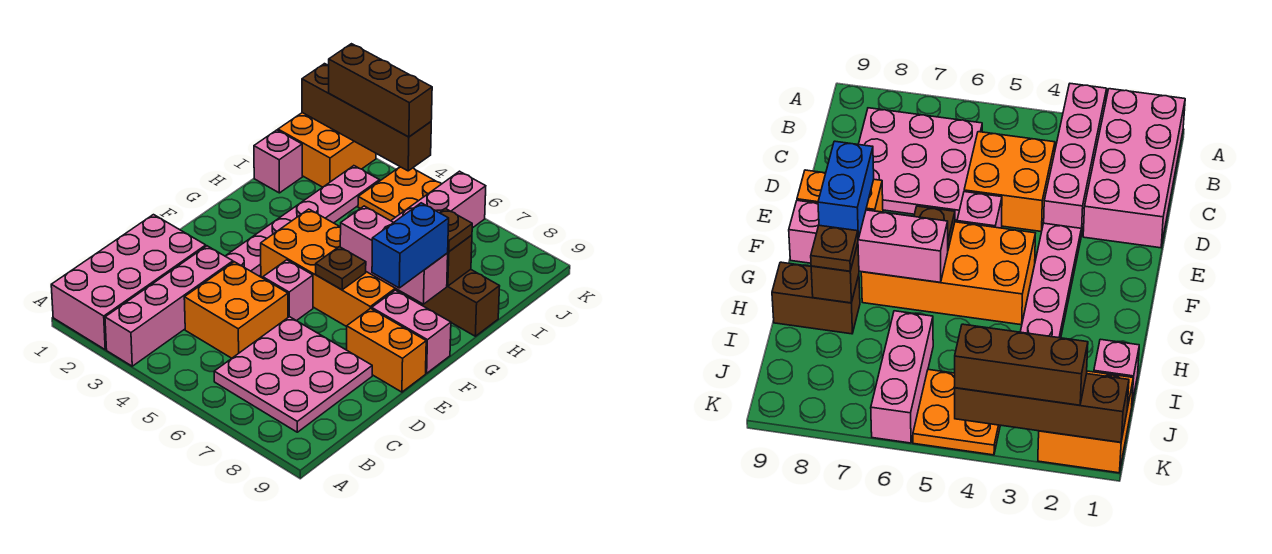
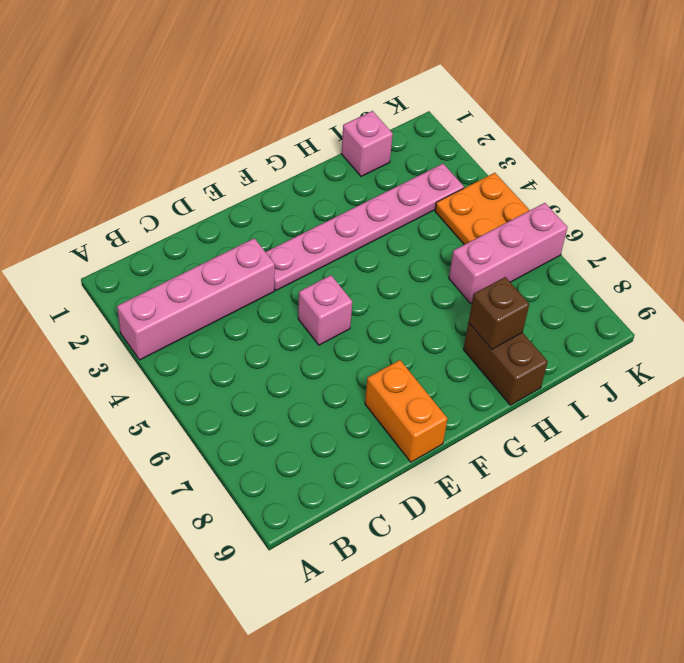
none -> pink 2x4 brick [51,215,206,350]
none -> pink 3x3 plate [214,317,372,432]
none -> orange 2x2 brick [184,262,288,358]

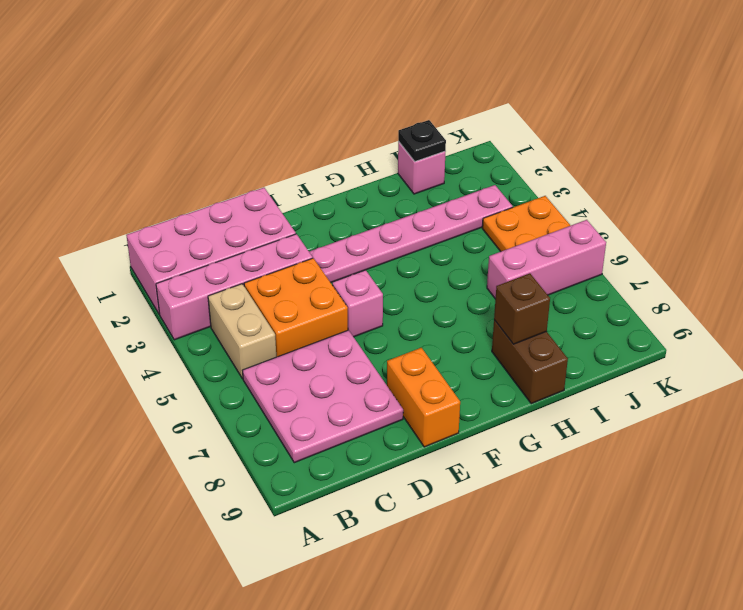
tan 1x2 brick [208,284,276,379] -> none
black 1x1 plate [398,120,446,162] -> none
none -> orange 2x4 brick [261,209,418,327]
none -> pink 1x2 brick [372,290,451,373]
none -> orange 2x2 brick [278,113,376,187]

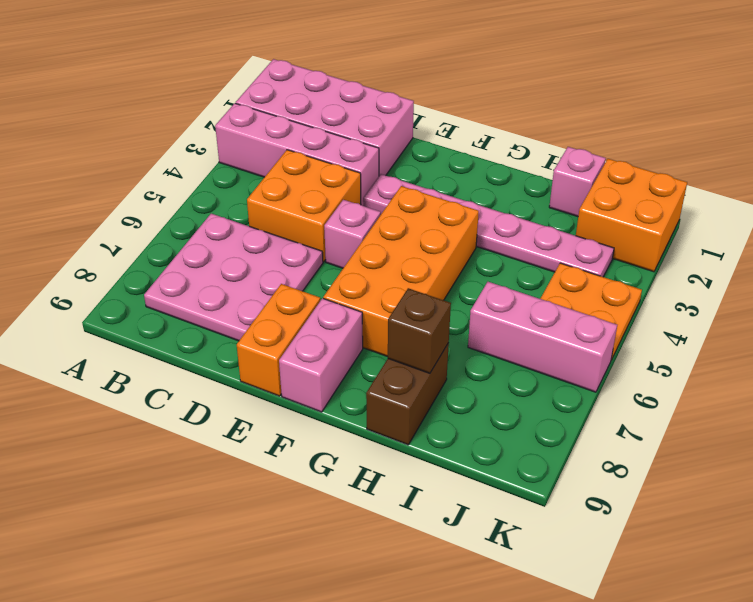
none -> brown 1x1 plate [316,247,366,290]
none -> pink 1x3 brick [340,206,448,304]
none -> brown 1x4 brick [302,64,431,171]

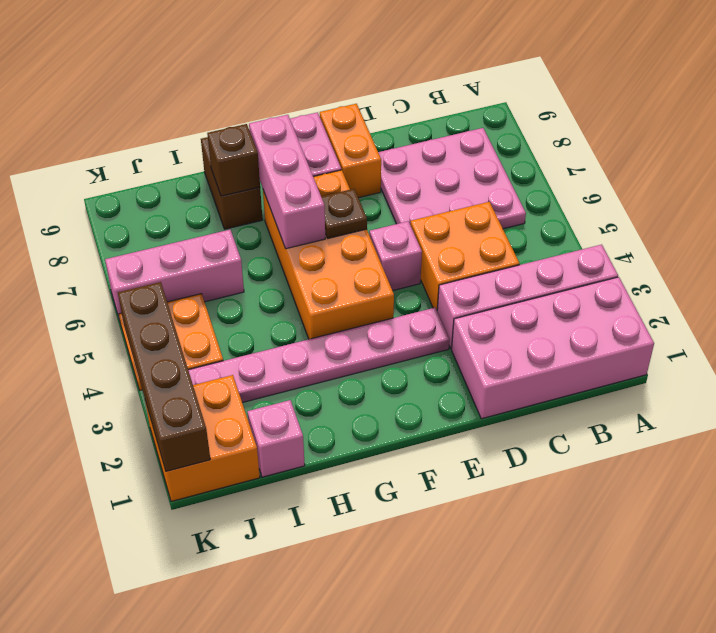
none -> blue 1x2 brick [372,203,449,288]
none -> brown 1x1 plate [439,208,472,252]
none -> brown 1x3 brick [329,44,432,137]

